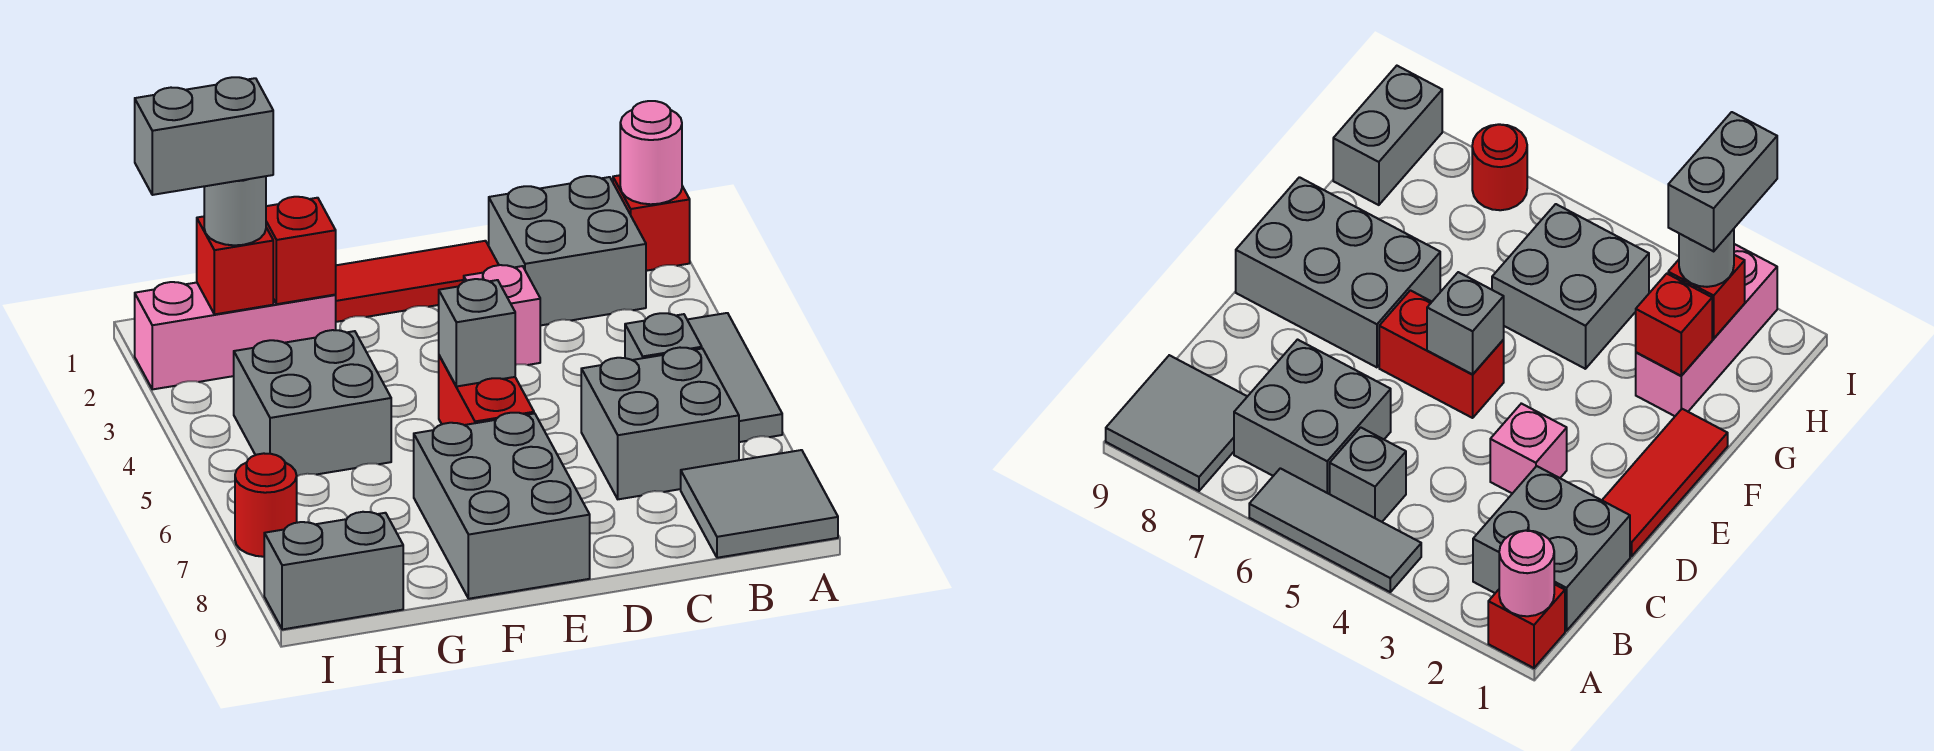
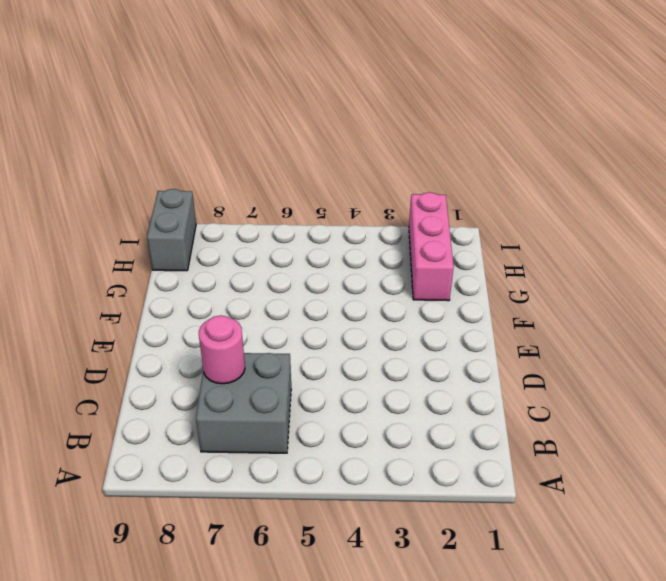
pink 1x1 round brick [199,315,245,384] -> pink 1x1 round brick moved to [620,101,682,204]
none -> red 1x1 brick [613,175,690,271]
none -> grey 1x3 tile [687,313,782,442]
none -> grey 2x2 tile [681,450,838,558]

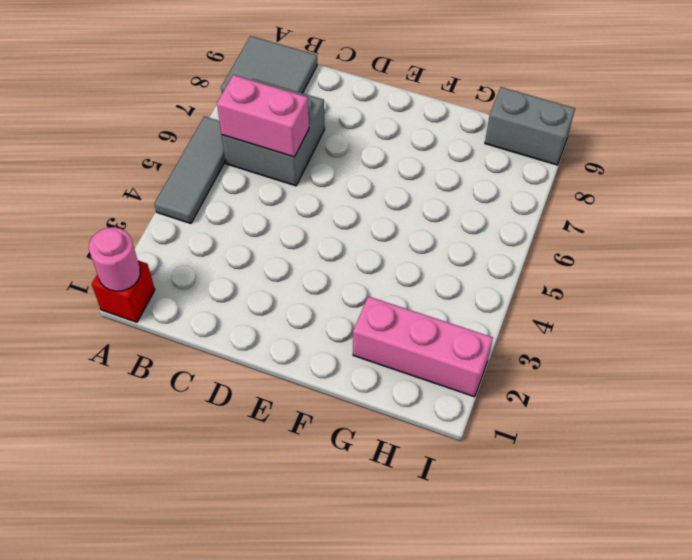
pink 1x2 brick [217,75,309,157] -> none
none -> grey 2x2 brick [489,176,646,326]
none -> grey 1x1 brick [625,313,702,360]
none -> red 1x3 tile [335,241,499,322]

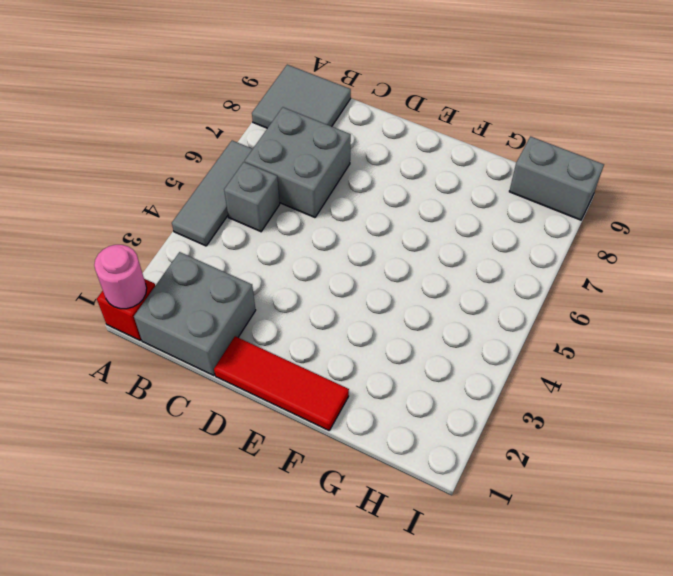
none -> pink 1x1 brick [464,265,540,365]
none -> red 1x2 brick [439,356,534,425]
none -> grey 2x3 brick [414,413,590,599]

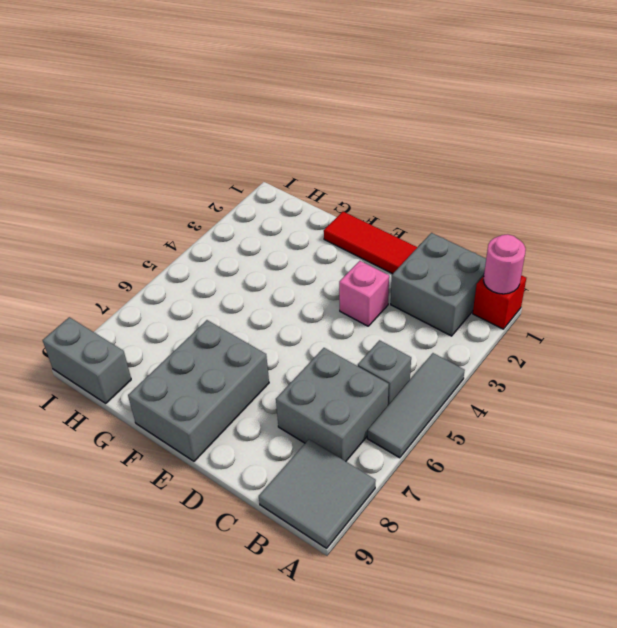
none -> red 1x2 brick [439,356,534,425]
none -> pink 1x3 brick [135,282,336,389]
none -> grey 2x2 brick [234,330,391,476]

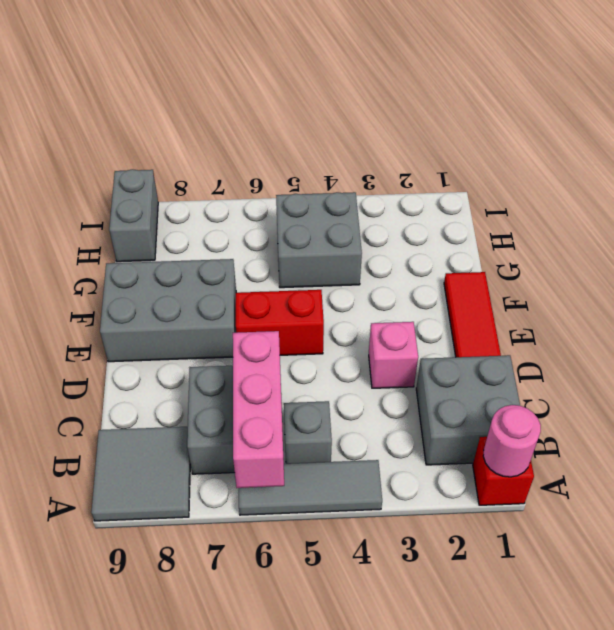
pink 1x3 brick [233,331,284,488] -> pink 1x3 brick moved to [135,282,336,389]
none -> red 1x1 round brick [235,453,297,557]
none -> grey 1x1 brick [439,279,515,387]
none -> red 1x1 brick [266,197,336,304]

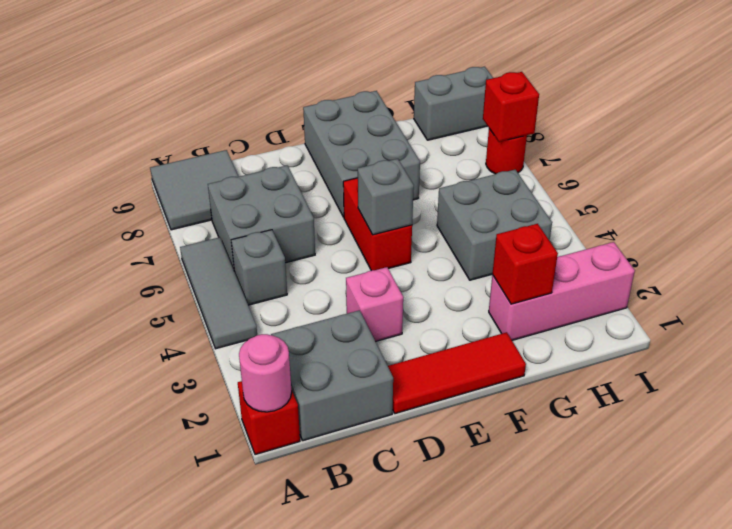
red 1x1 brick [483,72,539,142] -> red 1x1 brick moved to [197,217,273,314]
none -> grey 1x1 round brick [204,176,266,245]
none -> grey 1x2 brick [135,77,273,195]

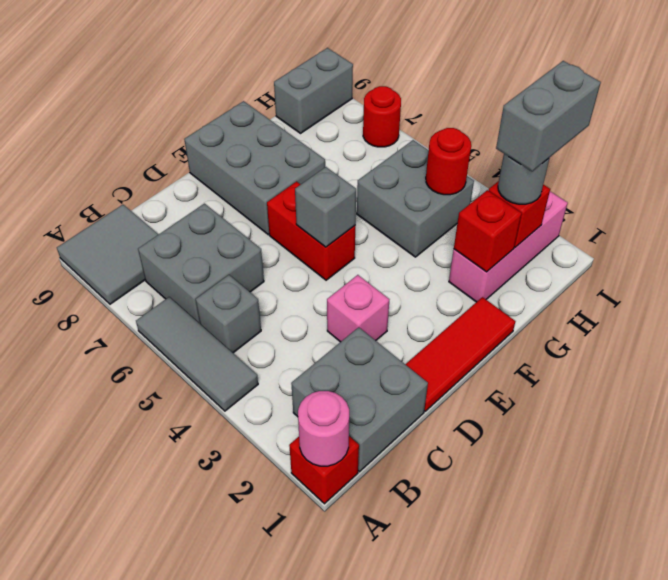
red 1x1 round brick [426,128,471,195] -> none

